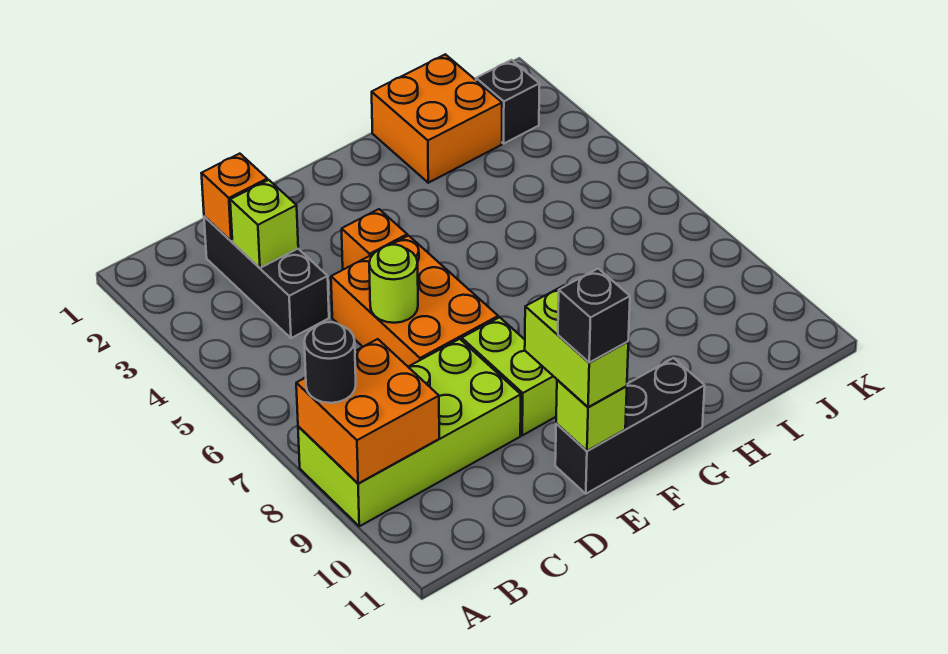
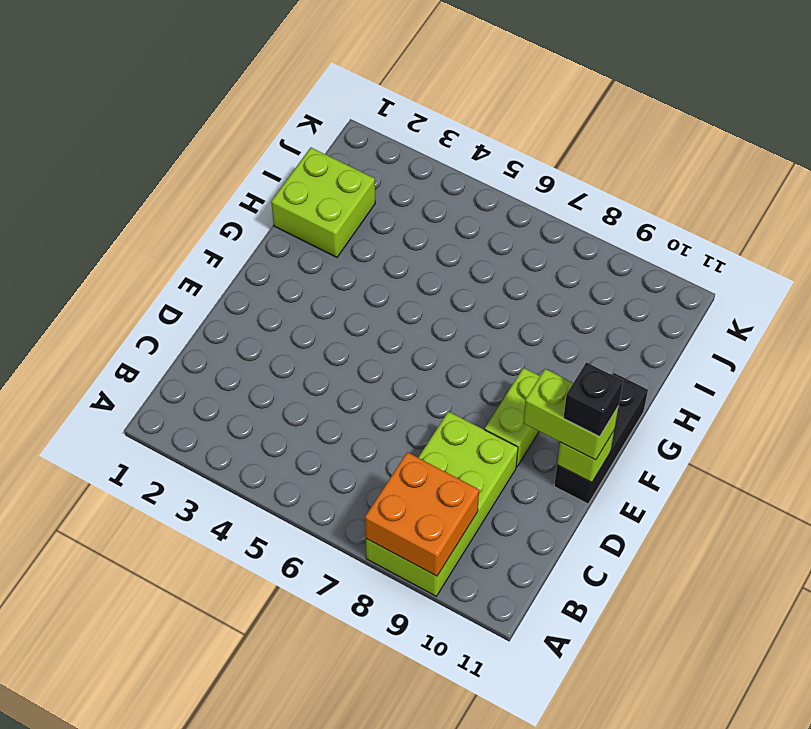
lime 1x2 brick [485,368,540,467] -> lime 1x2 brick turned to [462,317,557,435]
lime 2x2 brick [271,148,375,257] -> orange 2x2 brick [372,54,502,183]
none -> black 1x3 brick [204,217,329,338]
none -> orange 2x3 brick [331,236,499,367]
none -> orange 1x1 brick [342,209,407,270]

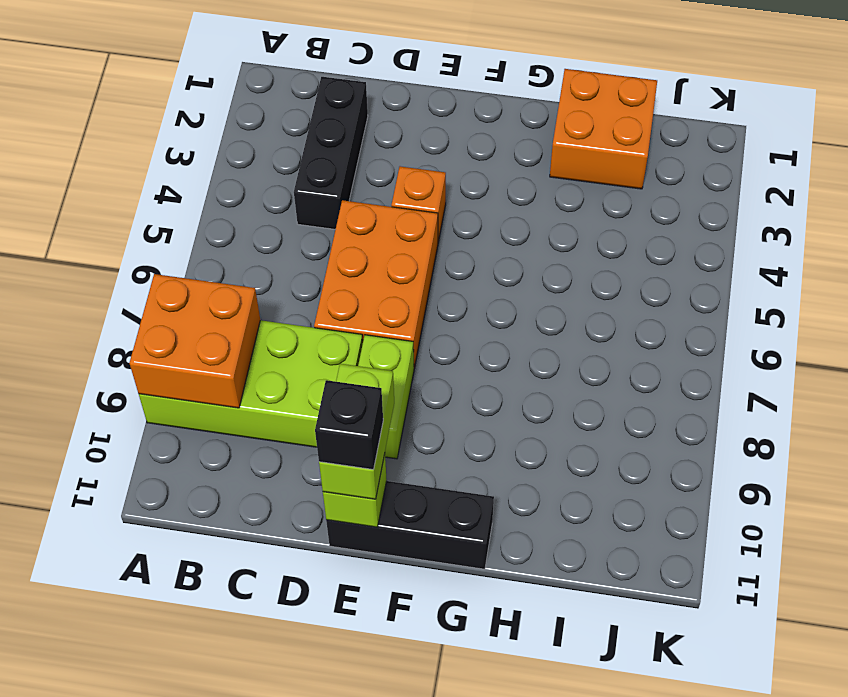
none -> black 1x1 brick [476,60,540,143]
none -> orange 1x1 brick [201,154,267,241]
none -> lime 1x1 brick [230,180,298,268]

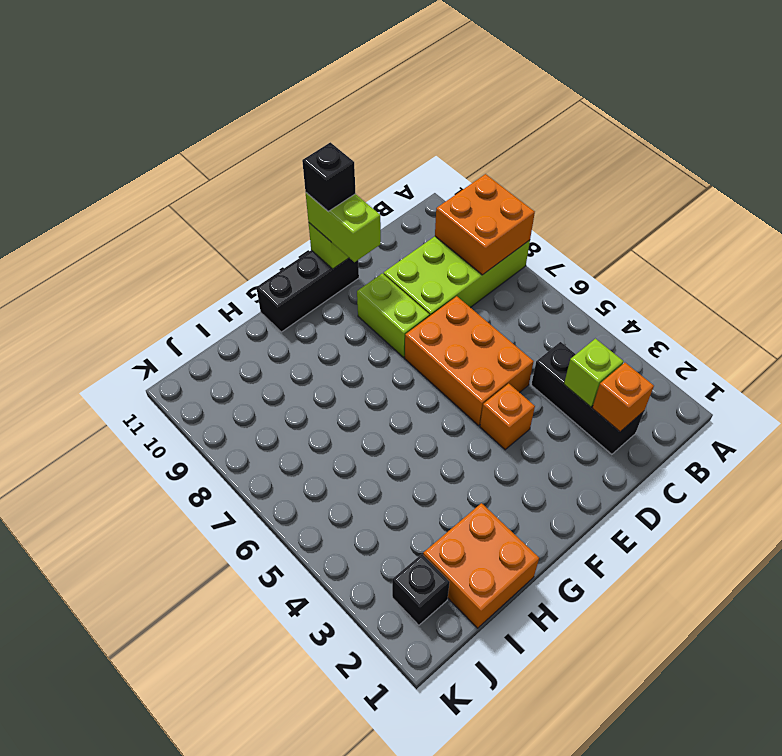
none -> lime 1x1 round brick [369,245,418,323]
none -> black 1x1 round brick [304,322,356,403]

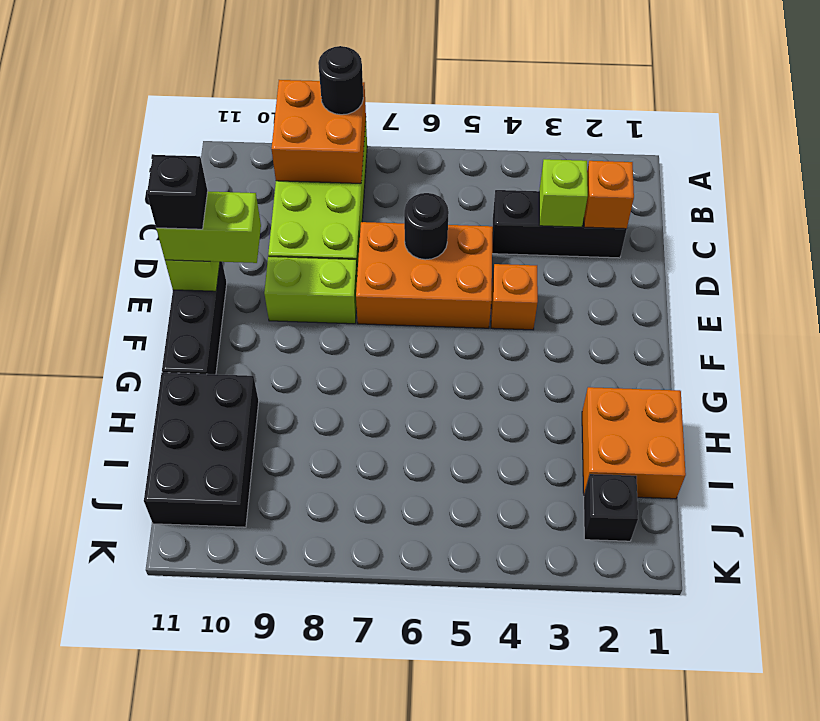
black 1x1 round brick [404,193,449,260] -> lime 1x1 round brick [369,245,418,323]
black 2x3 brick [144,373,259,527] -> none

